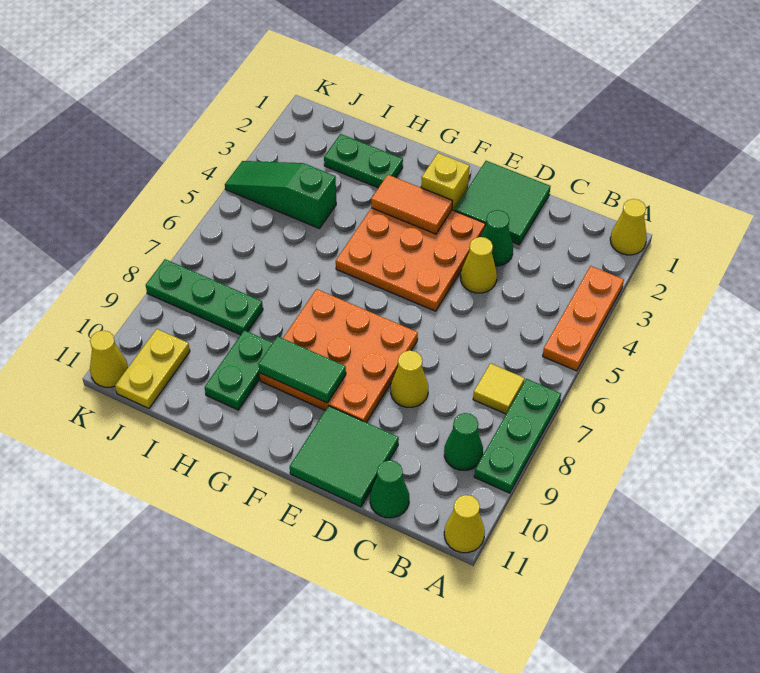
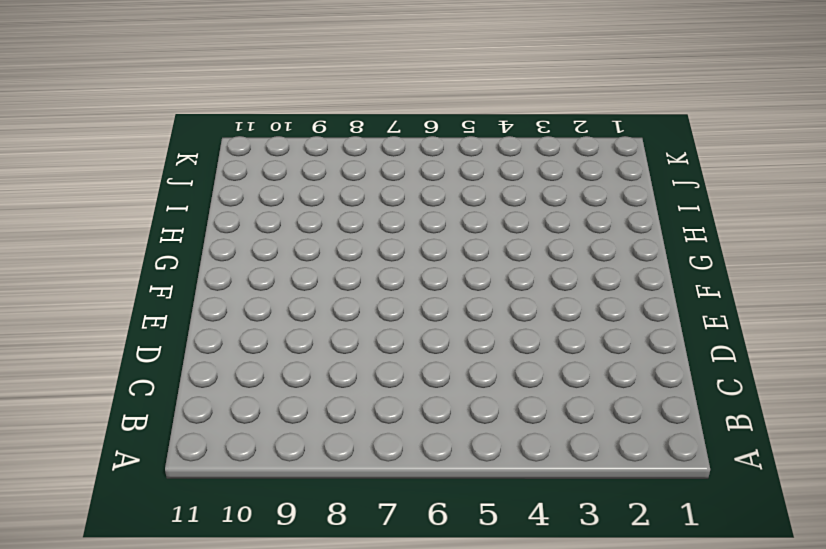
none -> yellow 1x1 cone [610,199,647,255]
none -> orange 1x3 plate [543,266,624,371]
none -> green 1x3 plate [474,379,561,493]

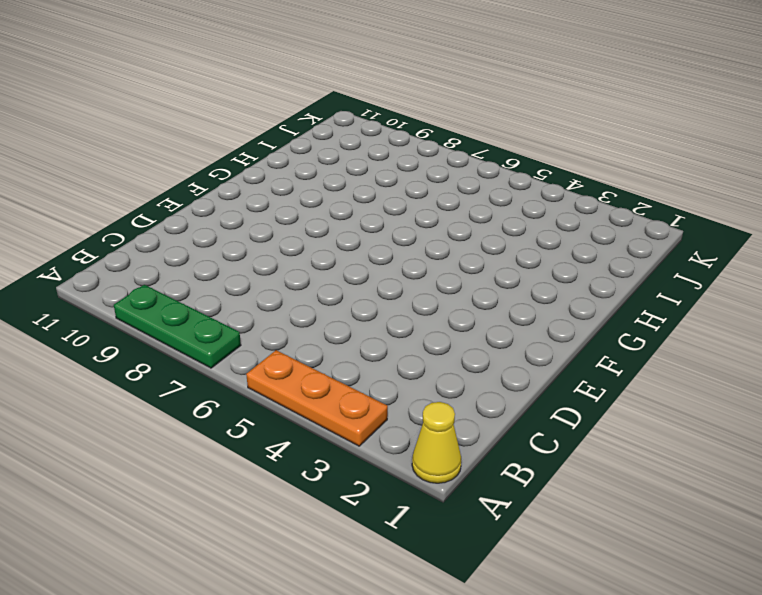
none -> yellow 1x1 cone [444,495,485,553]
none -> yellow 1x1 tile [473,363,525,414]
none -> green 1x1 cone [444,413,483,470]

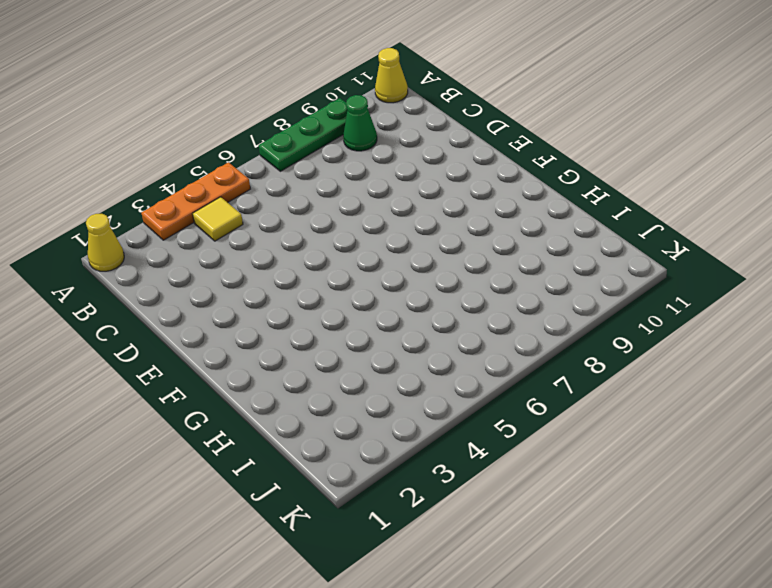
yellow 1x1 tile [193,197,243,241] -> yellow 1x1 tile moved to [473,363,525,414]
none -> green 1x1 cone [370,460,409,518]
none -> green 2x2 tile [454,161,551,245]
none -> green 1x1 cone [481,210,513,266]

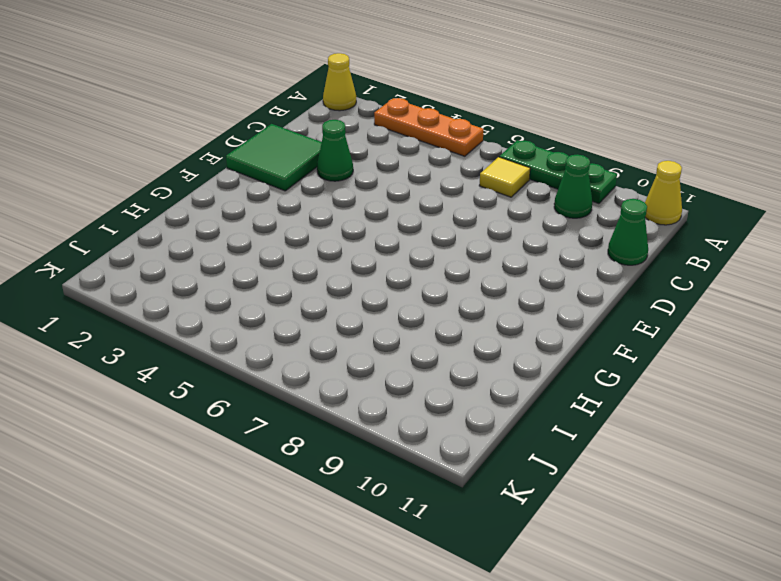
none -> yellow 1x1 cone [461,237,497,293]
none -> yellow 1x1 cone [391,350,428,407]
none -> green 2x2 tile [290,406,399,507]

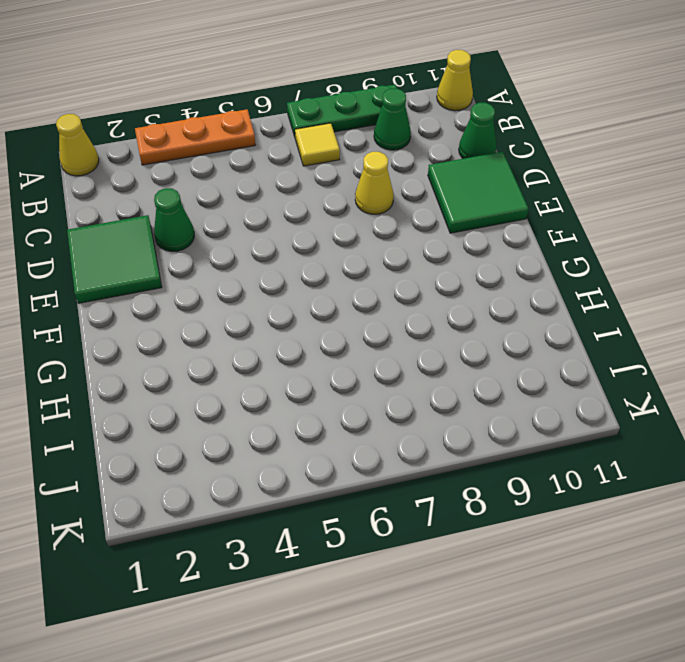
none -> yellow 1x1 cone [461,237,497,293]
none -> orange 3x3 plate [336,208,485,311]
none -> orange 3x3 plate [259,289,418,423]

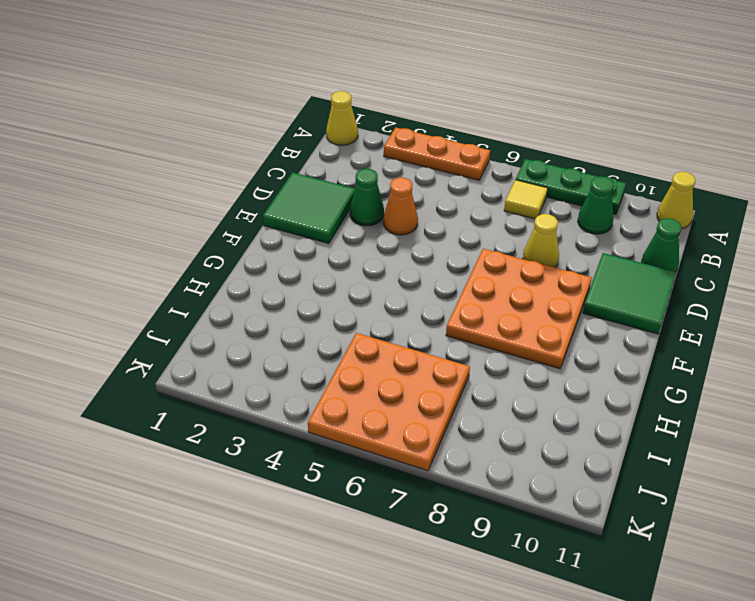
orange 1x1 cone [383,177,418,235] -> yellow 1x1 cone [461,237,497,293]
orange 3x3 plate [308,333,470,471] -> orange 3x3 plate moved to [336,208,485,311]
none -> yellow 1x1 brick [421,153,470,211]
none -> green 1x2 plate [324,134,403,188]
none -> green 1x2 plate [205,330,272,410]

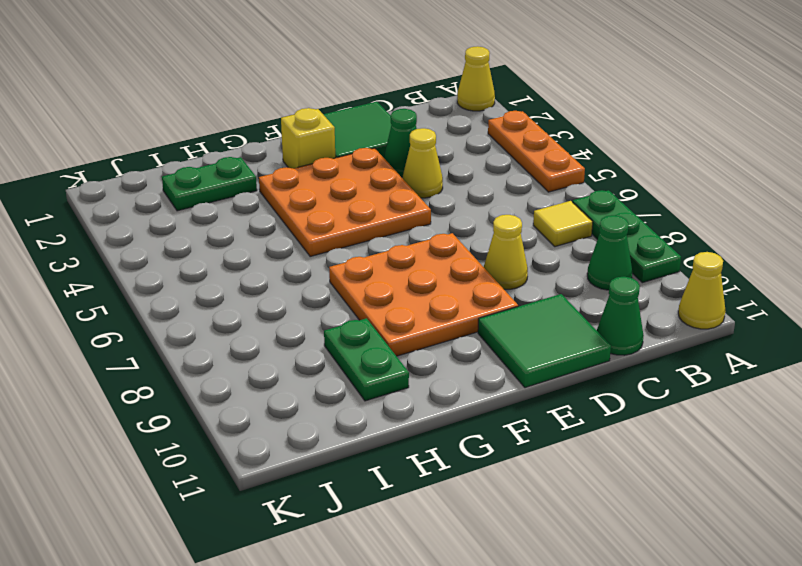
none -> green 1x3 slope [225,161,336,229]
none -> green 1x3 plate [146,259,263,335]
none -> yellow 1x2 plate [115,329,190,408]

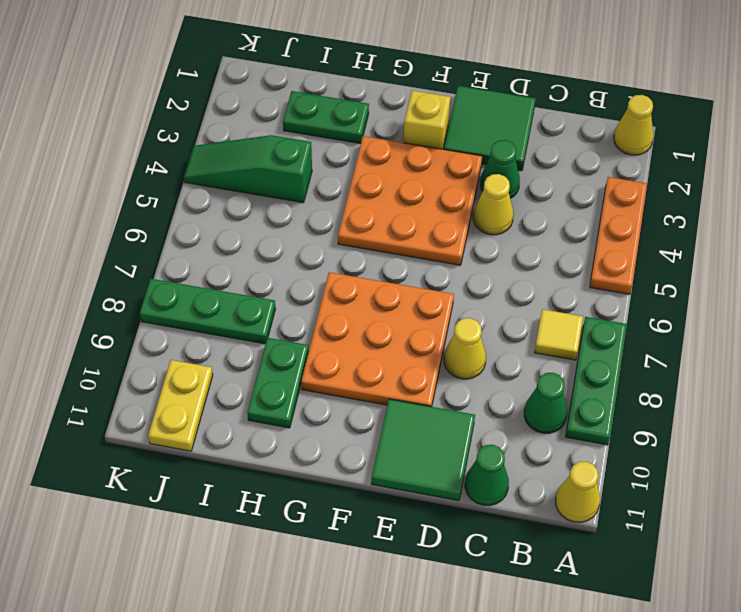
none -> yellow 1x1 cone [90,331,128,387]
none -> orange 1x2 tile [371,175,452,234]
none -> green 1x2 tile [258,336,346,403]

